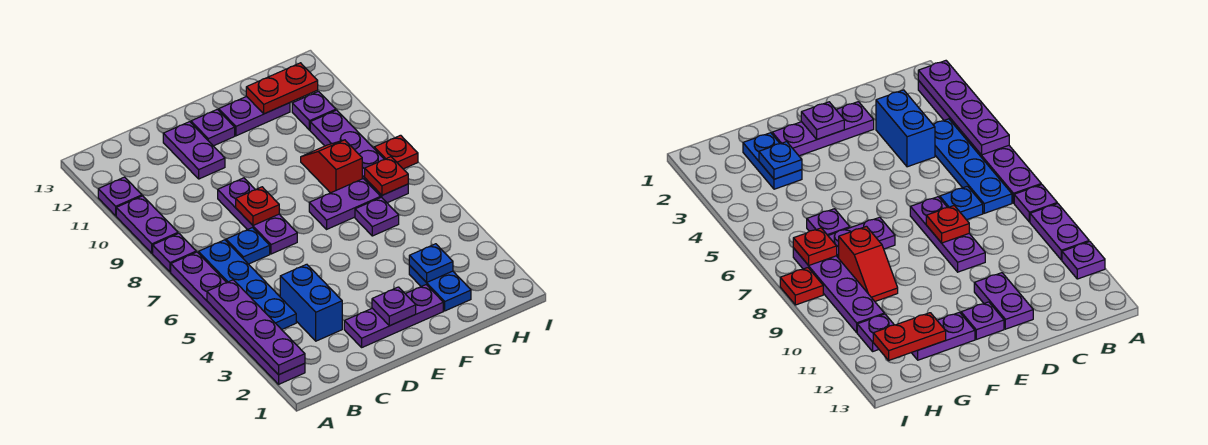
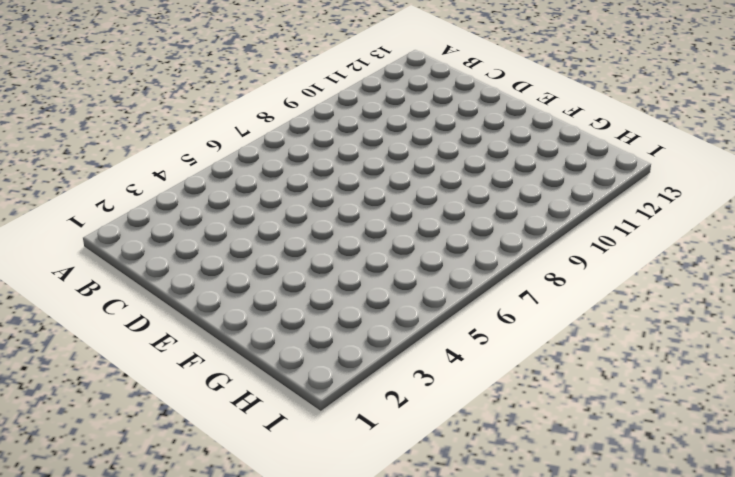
none -> purple 1x6 plate [171,252,305,384]
none -> purple 1x1 plate [153,233,196,272]
none -> purple 1x2 plate [116,196,178,253]

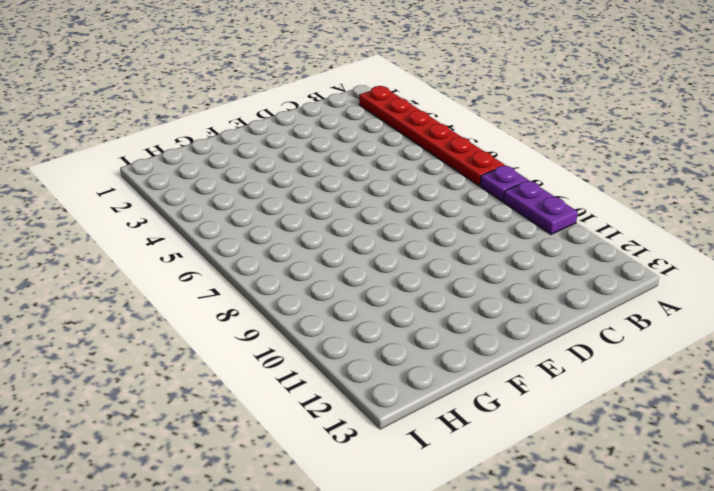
red 1x6 plate [359,86,505,186] -> purple 1x6 plate [171,252,305,384]
none -> purple 1x1 plate [98,177,142,216]
none -> blue 1x4 plate [198,240,296,330]
none -> blue 1x2 brick [280,264,342,341]

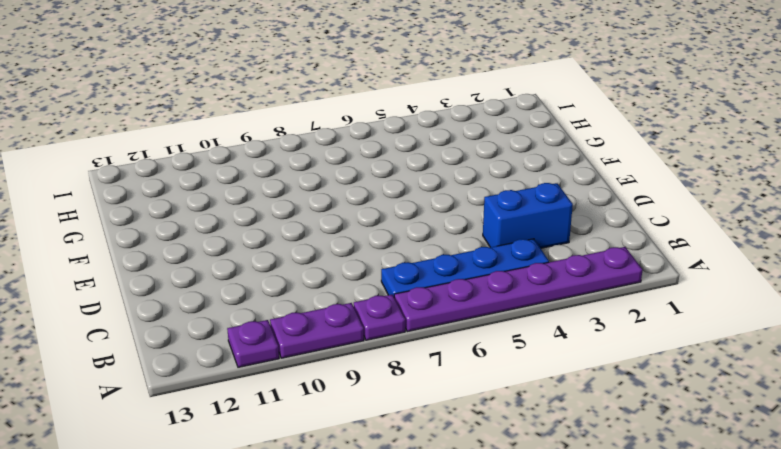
none -> blue 1x1 plate [226,228,270,264]
none -> purple 1x3 plate [344,285,443,347]
none -> purple 1x3 plate [218,178,297,254]

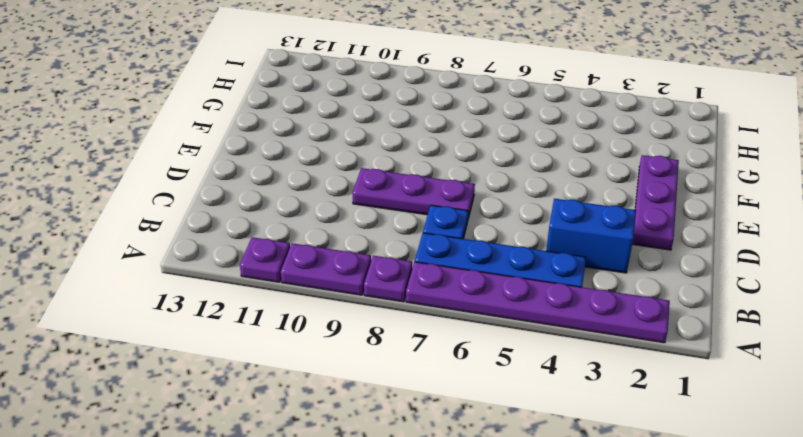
none -> purple 1x2 plate [163,122,225,179]
none -> purple 1x1 plate [191,109,235,146]
none -> purple 1x2 plate [309,179,381,229]

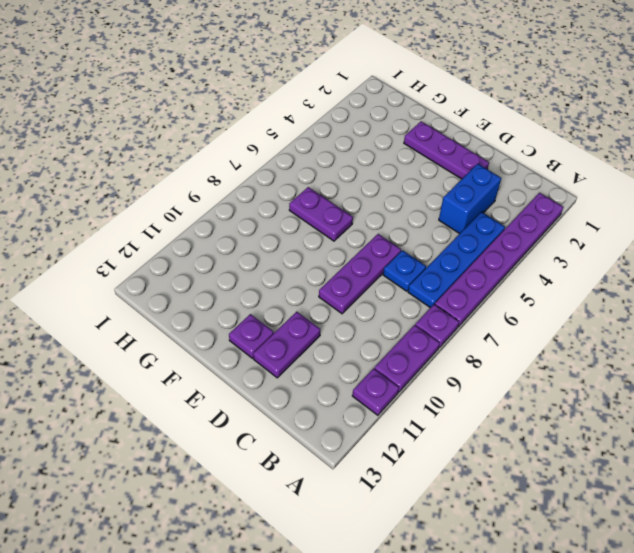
none -> purple 1x2 plate [219,96,290,136]
none -> blue 1x2 plate [409,265,471,311]
none -> purple 1x1 plate [355,197,399,236]

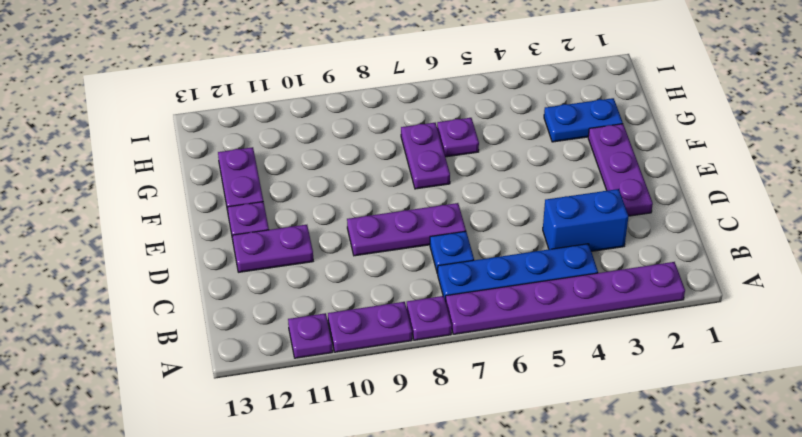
none -> red 1x2 slope [301,140,362,193]
none -> purple 1x4 plate [310,110,408,203]
none -> purple 1x1 plate [292,91,336,130]

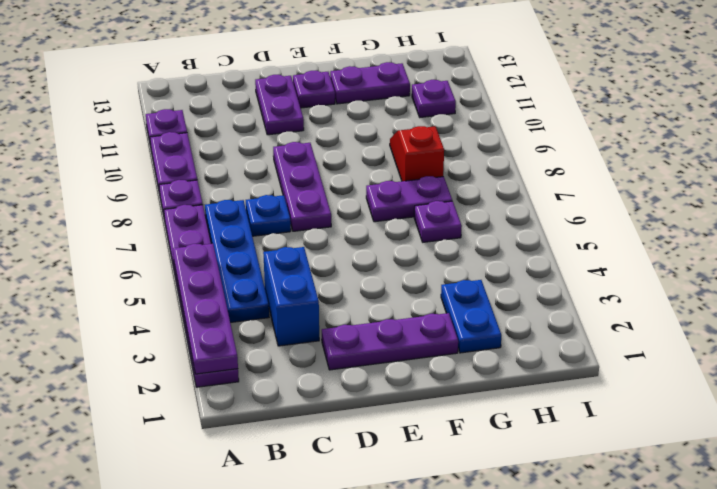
none -> purple 1x4 plate [310,110,408,203]
none -> red 1x1 plate [374,135,418,169]
none -> red 1x1 plate [236,187,279,225]

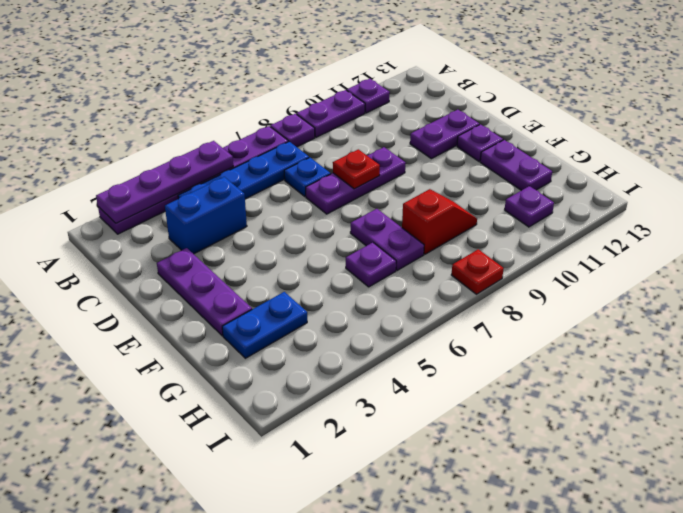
none -> purple 1x4 plate [310,110,408,203]
none -> purple 1x1 plate [372,287,416,326]
none -> blue 1x1 plate [409,244,453,282]

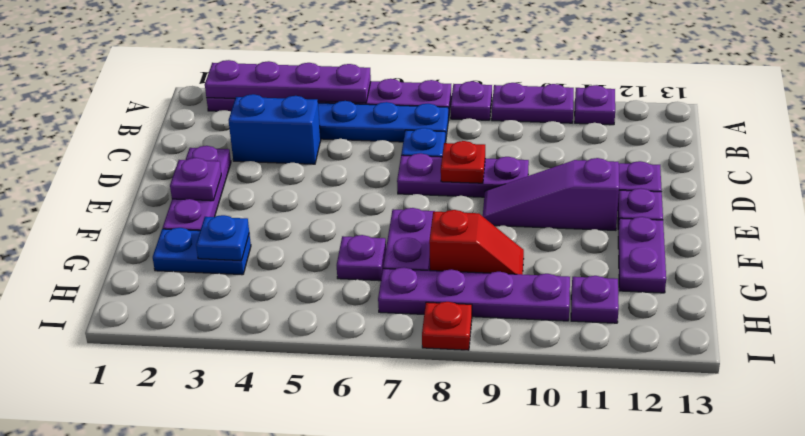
purple 1x3 slope [483,158,619,230] -> none
none -> red 1x2 plate [246,63,318,114]
none -> red 1x1 plate [365,157,408,195]

